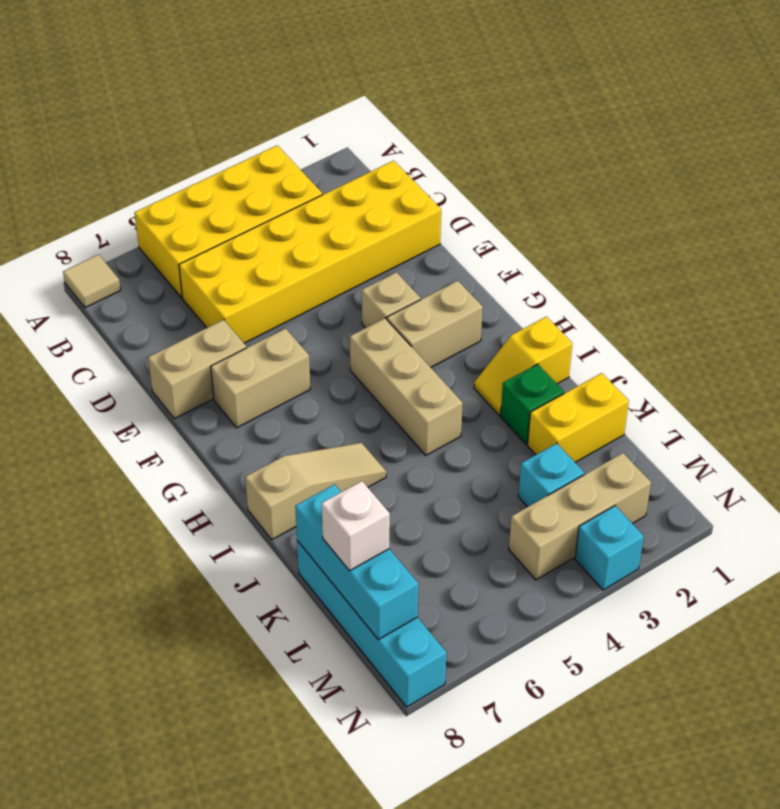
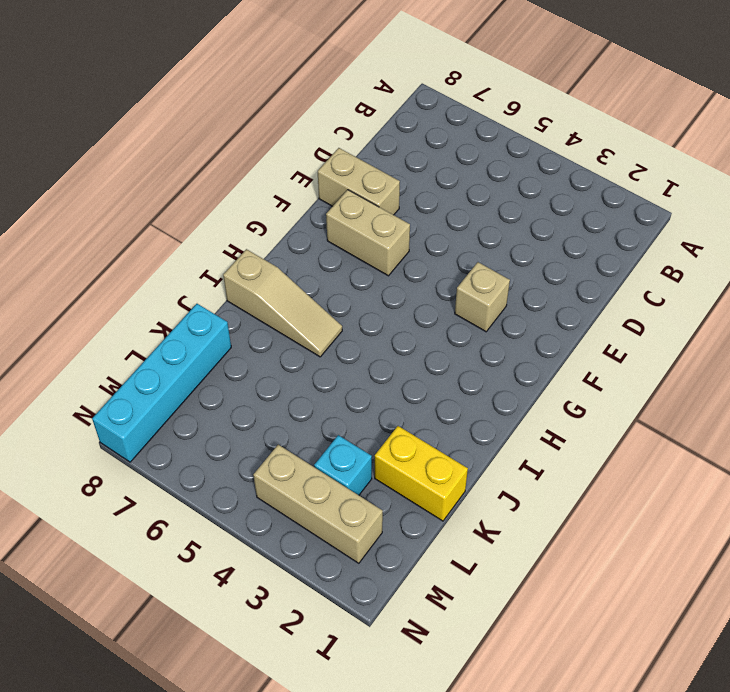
none -> yellow 2x4 brick [135,145,322,298]
none -> tan 1x1 tile [63,255,121,308]
none -> yellow 2x6 brick [179,161,441,343]

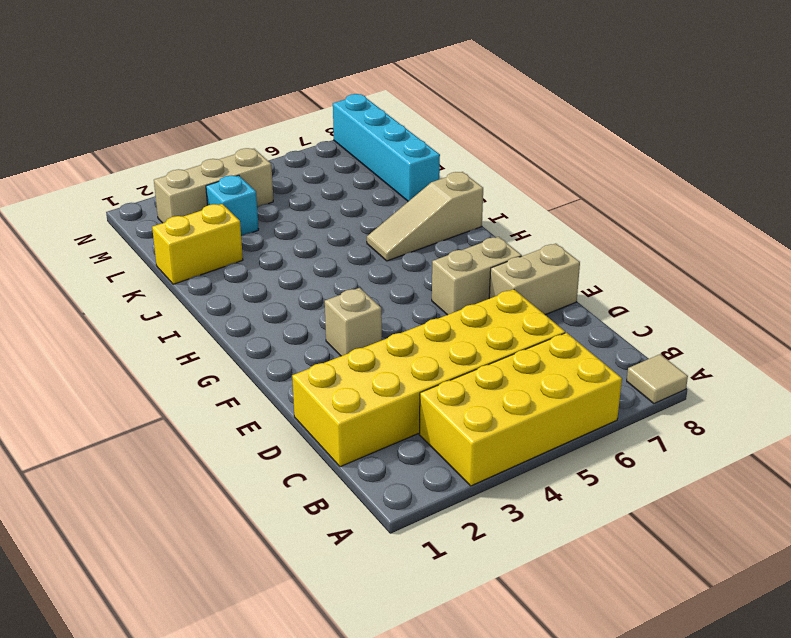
none -> tan 1x2 brick [387,281,483,367]
none -> tan 1x3 brick [350,318,463,455]
none -> yellow 1x2 slope [474,317,572,415]

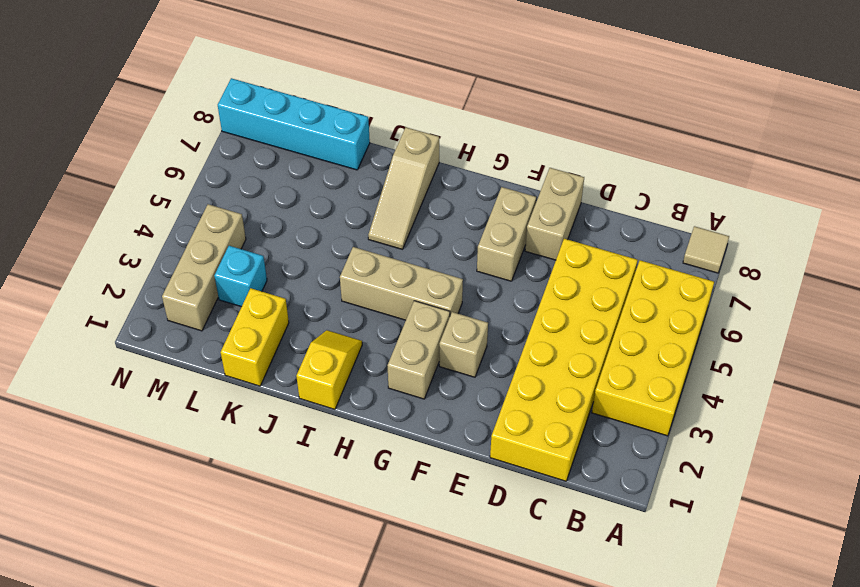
none -> green 1x1 brick [501,364,564,444]
none -> cyan 1x1 brick [575,506,644,590]
none -> cyan 1x3 brick [295,484,418,640]

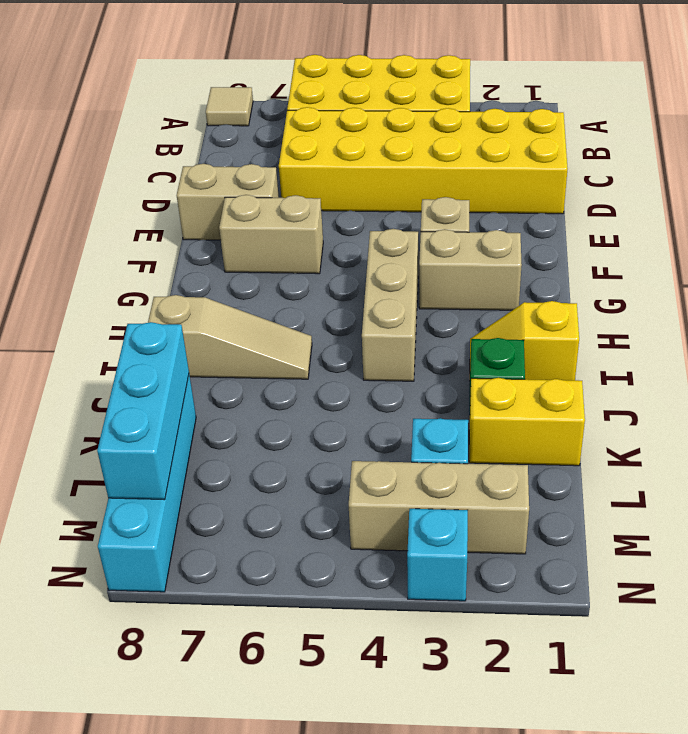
none -> white 1x1 brick [322,481,390,571]

